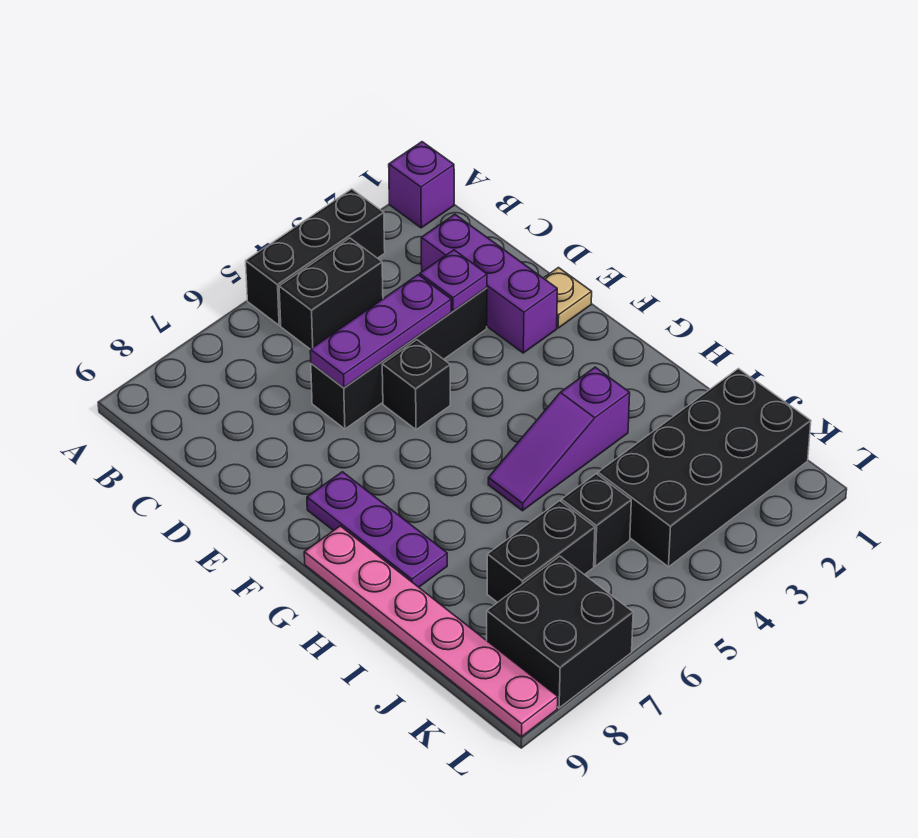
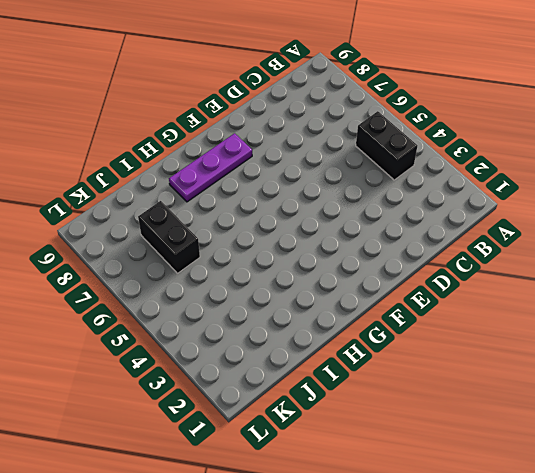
none -> purple 1x1 brick [389,142,454,228]
none -> black 1x3 brick [246,189,385,325]
none -> purple 1x3 brick [421,214,557,353]

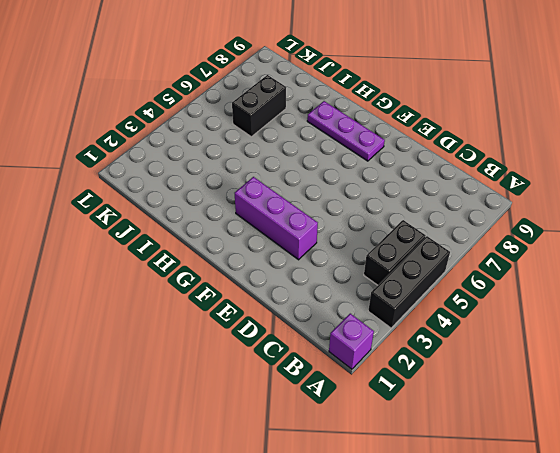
purple 1x3 brick [235,177,318,260] -> purple 1x3 brick moved to [421,214,557,353]
none -> black 1x4 brick [311,288,487,429]
none -> tan 1x1 plate [544,268,592,328]
none -> black 1x1 brick [382,340,450,430]

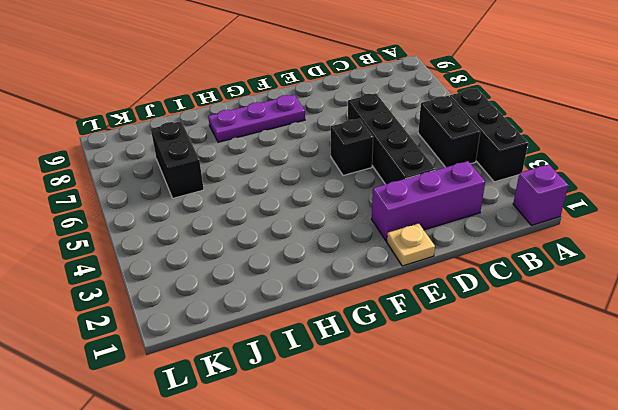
none -> pink 1x6 plate [304,526,558,737]
none -> purple 1x3 slope [488,367,630,511]
none -> black 2x4 brick [598,369,811,567]

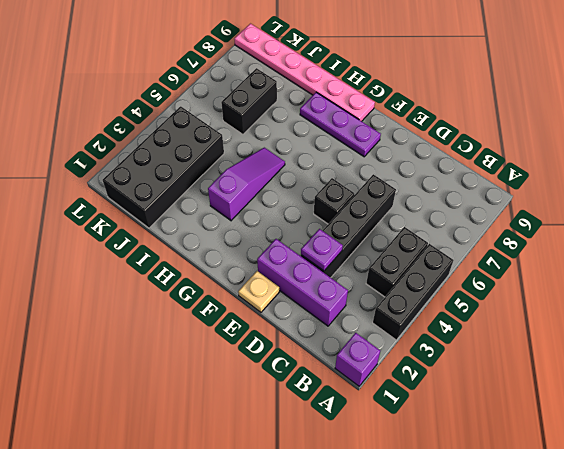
none -> black 1x1 brick [561,474,631,566]
none -> black 2x2 brick [487,556,633,708]
none -> purple 1x3 plate [310,275,451,388]

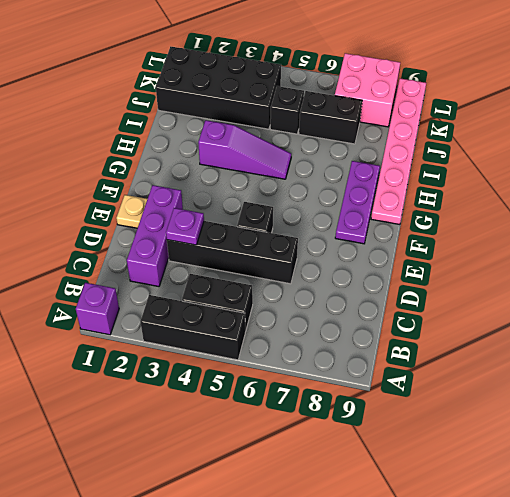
pink 2x2 brick [335,53,400,127] -> black 2x2 brick [487,556,633,708]
none -> purple 1x3 plate [310,275,451,388]

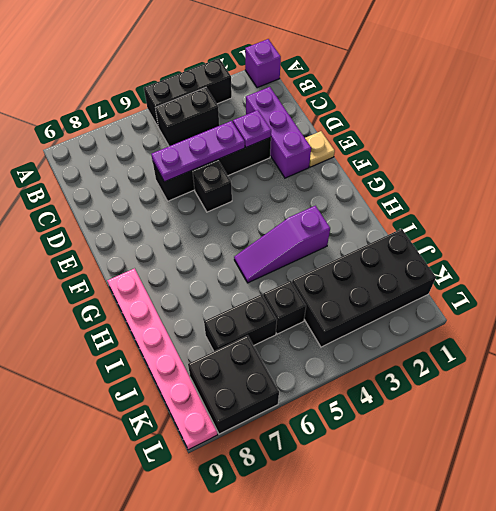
none -> purple 1x3 plate [307,472,447,587]

